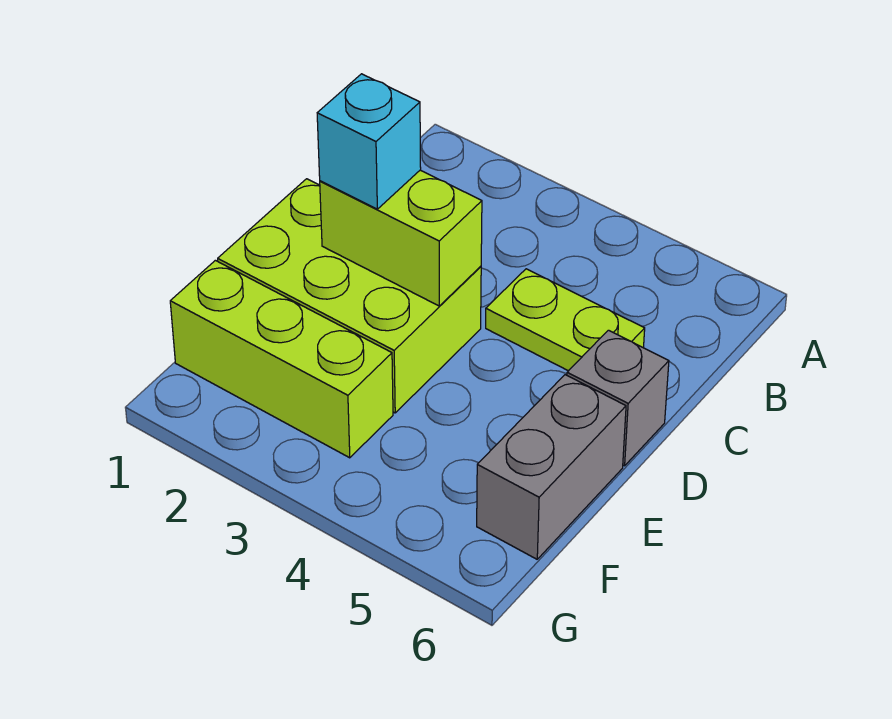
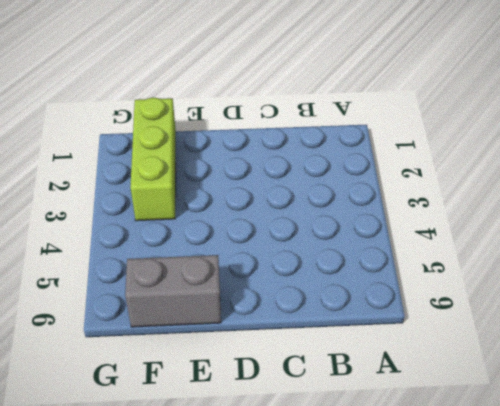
none -> lime 1x2 plate [486,269,645,371]
none -> lime 2x3 brick [218,179,481,413]

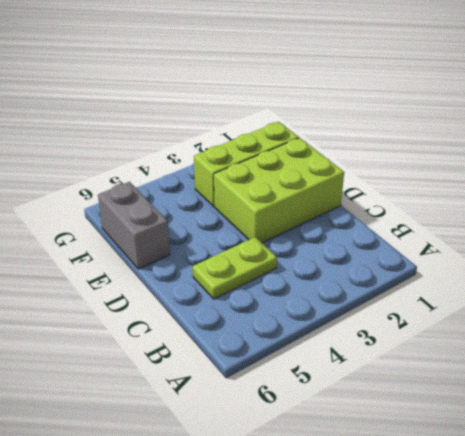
none -> grey 1x1 brick [567,330,669,466]
none -> lime 1x2 brick [320,170,482,306]

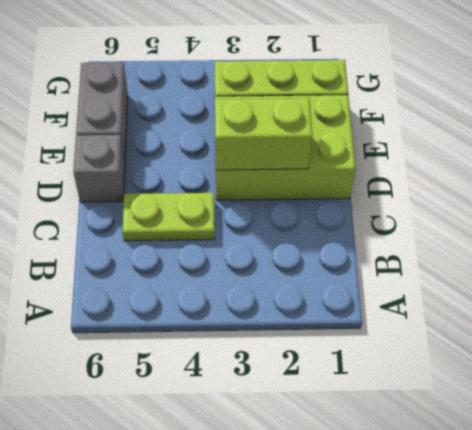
none -> cyan 1x1 brick [317,74,421,209]

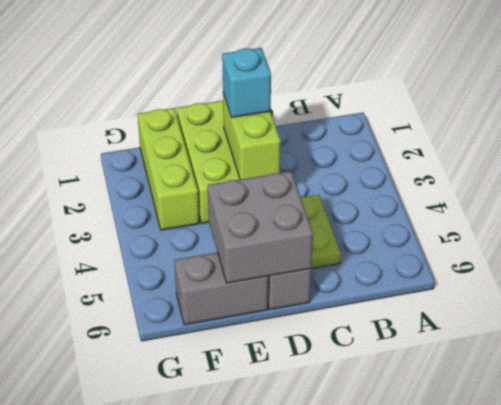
grey 2x2 brick [208,171,313,283] -> none

